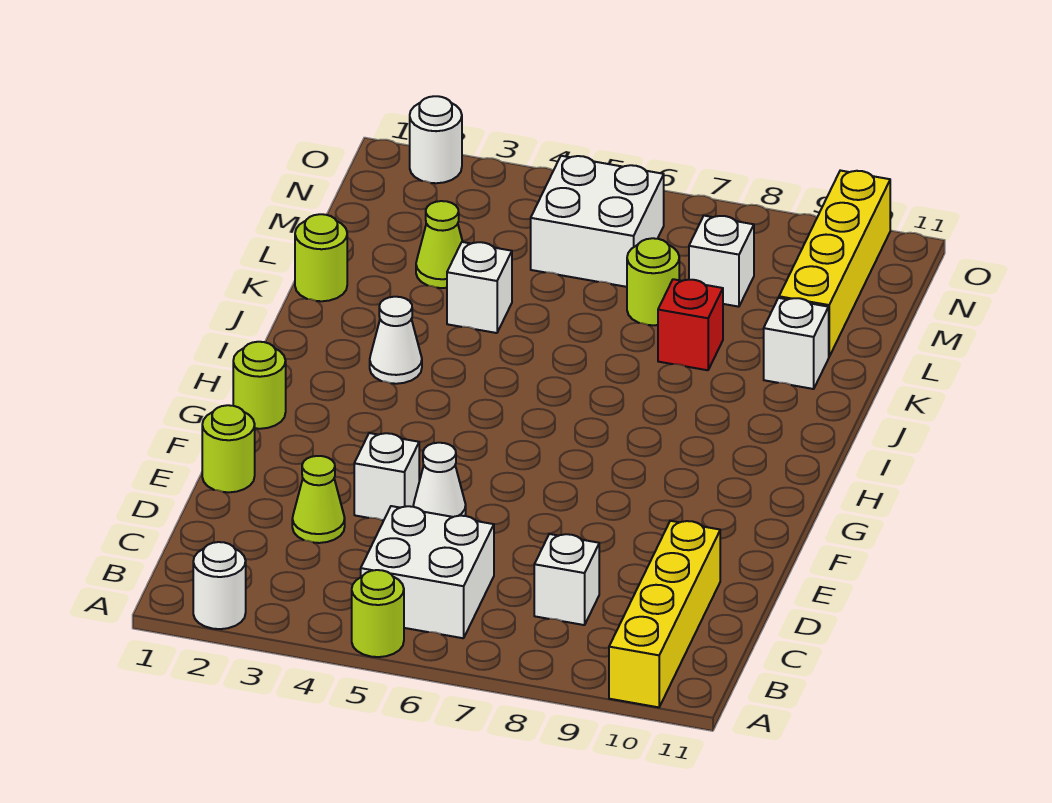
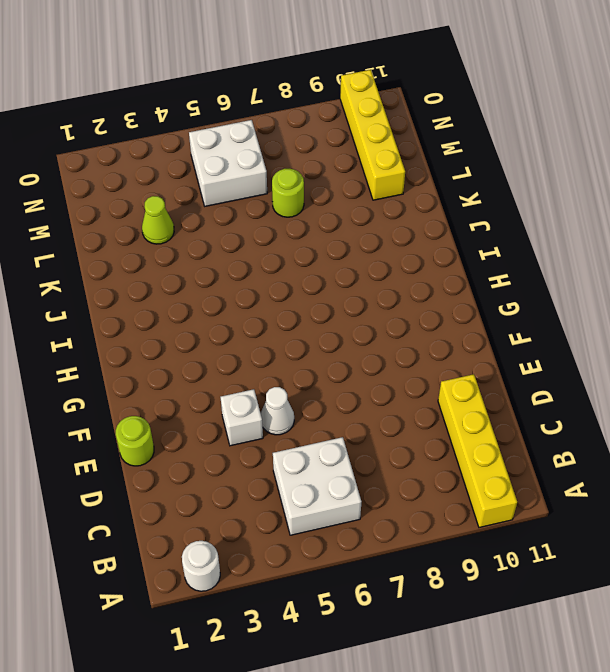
none -> lime 1x1 round brick [352,570,404,657]
none -> white 1x1 brick [534,534,599,625]
none -> lime 1x1 cone [292,456,345,543]

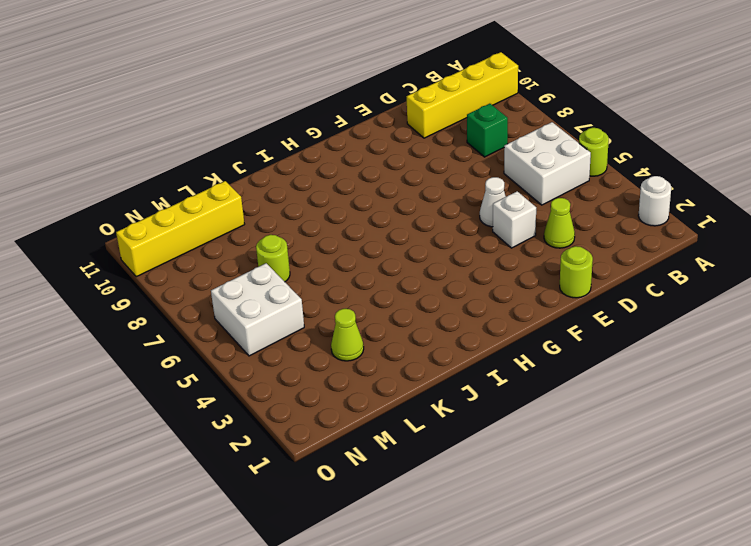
green 1x1 brick [467,104,508,157] -> white 1x1 brick [534,534,599,625]
none -> lime 1x1 round brick [233,342,286,429]
none -> white 1x1 cone [370,297,422,384]
none -> lime 1x1 round brick [295,214,347,301]

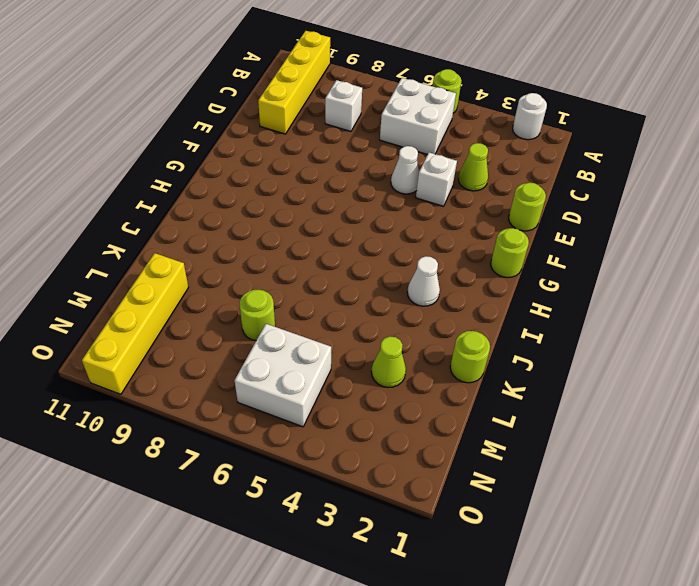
none -> white 1x1 brick [447,242,512,333]
none -> red 1x1 brick [658,279,723,370]
none -> white 1x1 brick [764,298,829,389]

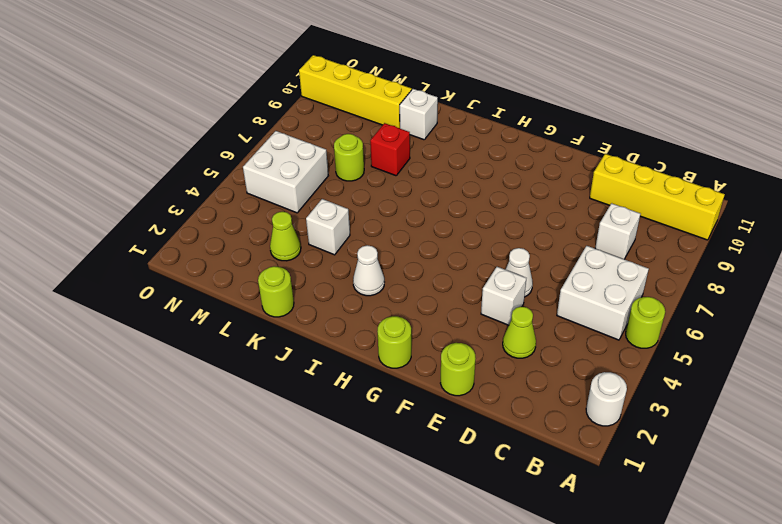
none -> white 1x1 brick [689,216,754,307]
none -> white 1x1 round brick [410,96,462,183]

